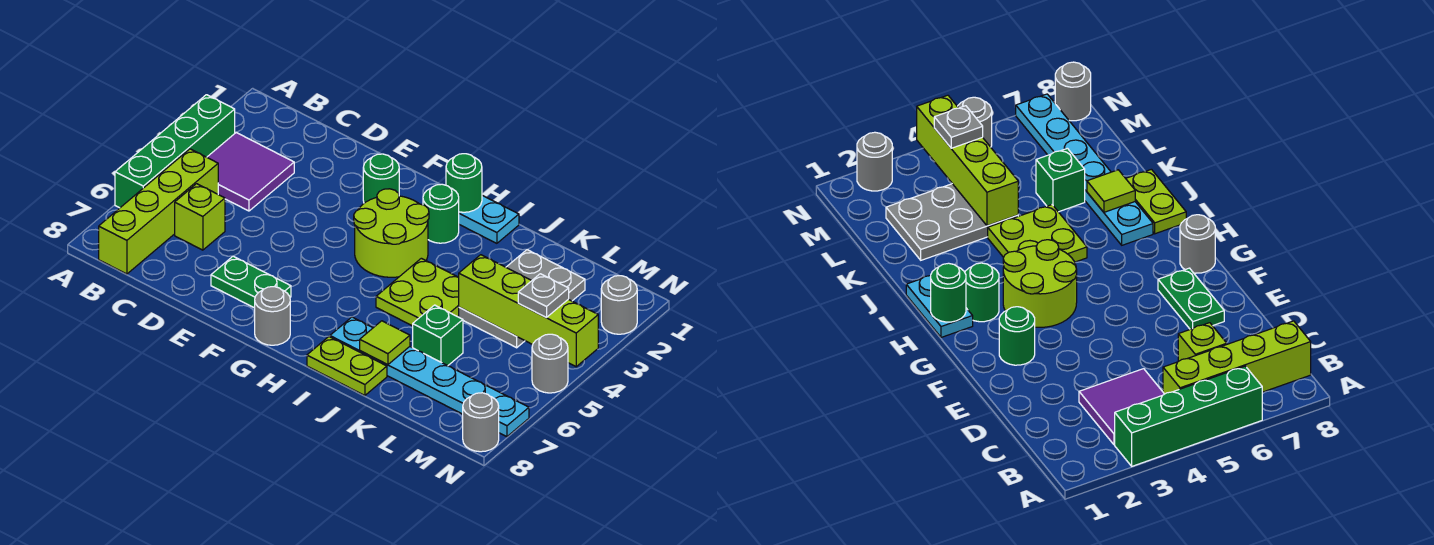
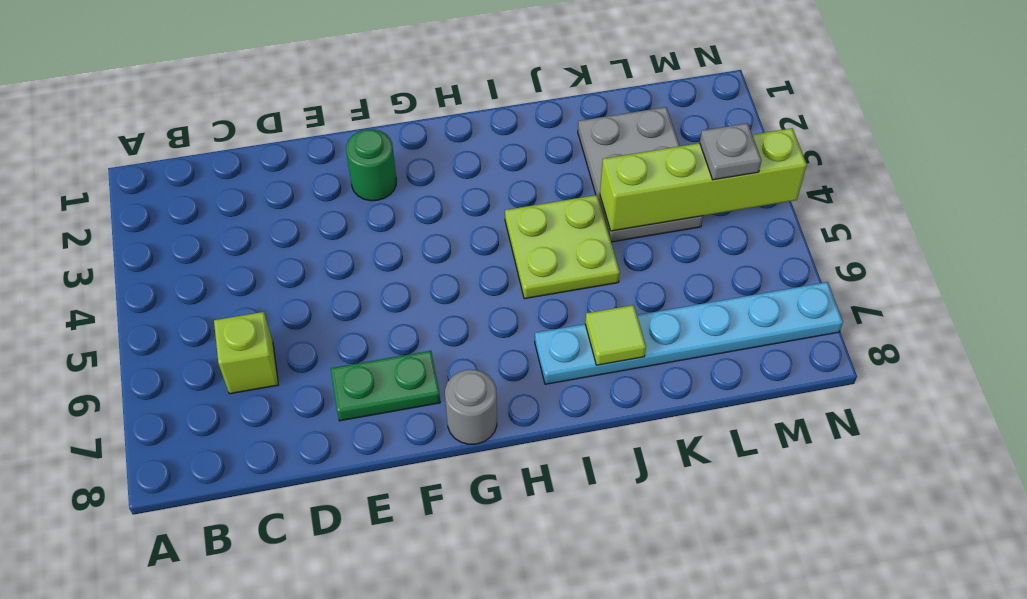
none -> green 1x4 brick [115,95,235,208]
none -> purple 2x2 tile [207,133,294,211]
none -> lime 1x4 brick [99,149,218,274]

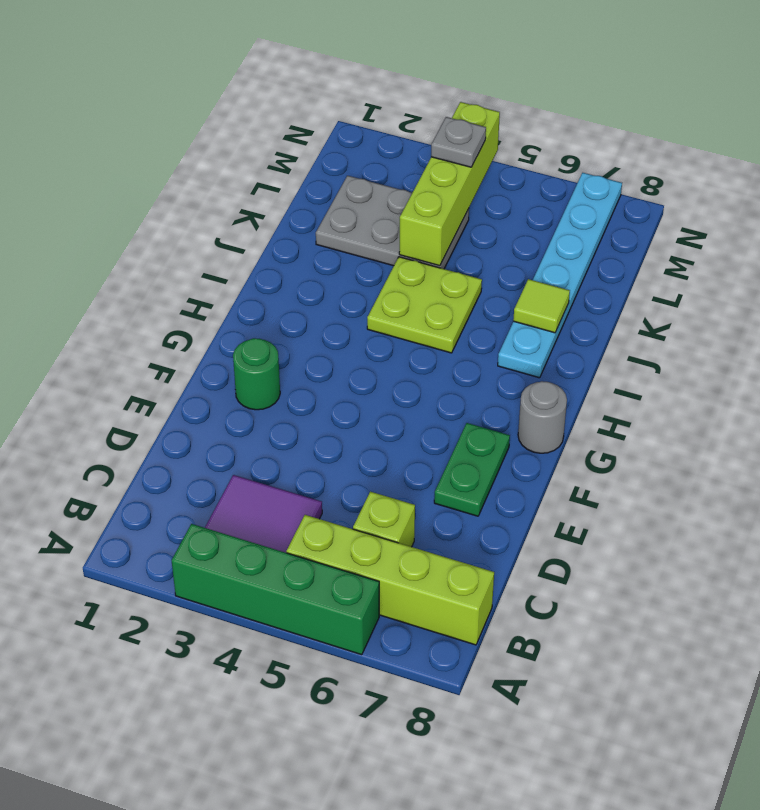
none -> lime 2x2 round brick [354,189,429,277]
none -> cyan 1x2 plate [459,195,519,243]
none -> green 1x1 round brick [423,184,459,243]

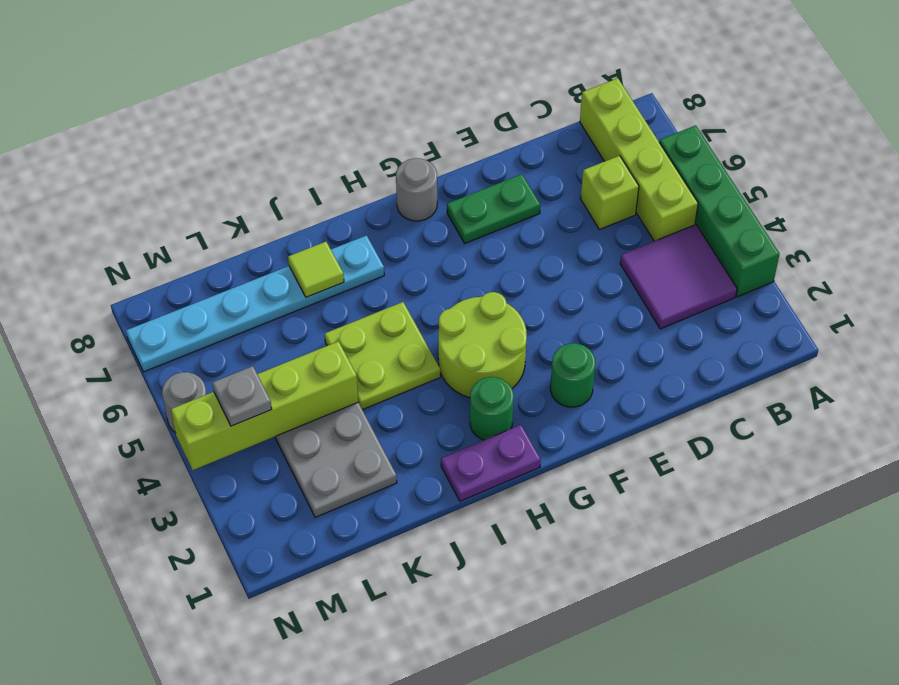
purple 1x2 plate [441,425,541,501] -> cyan 1x2 plate [459,195,519,243]
none -> lime 1x2 plate [307,337,387,395]
none -> green 1x1 brick [413,305,463,366]
none -> grey 1x1 round brick [601,276,637,334]

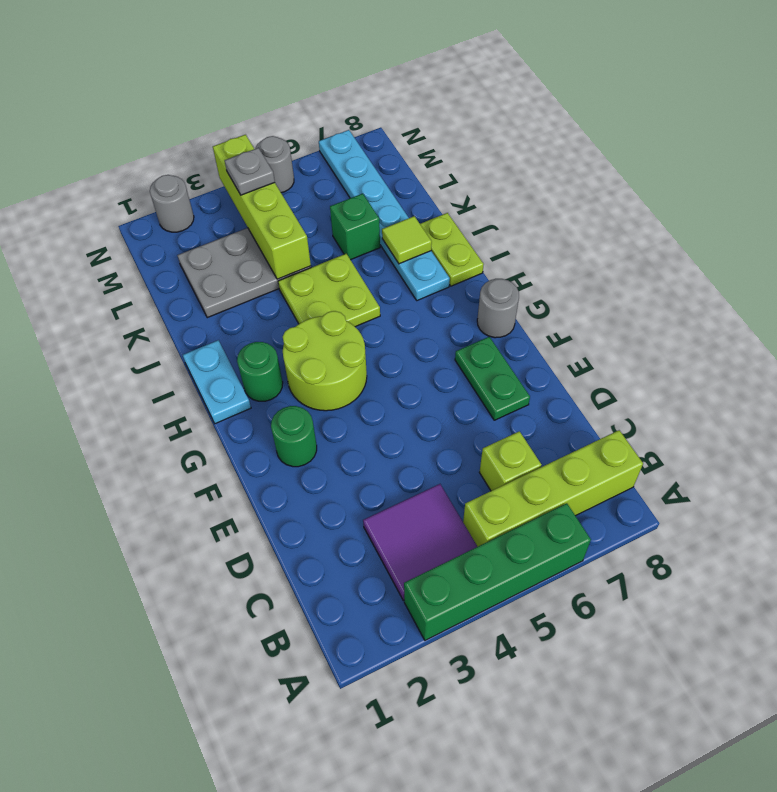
none -> grey 1x1 round brick [463,393,499,452]
none -> green 1x1 round brick [446,154,482,212]

